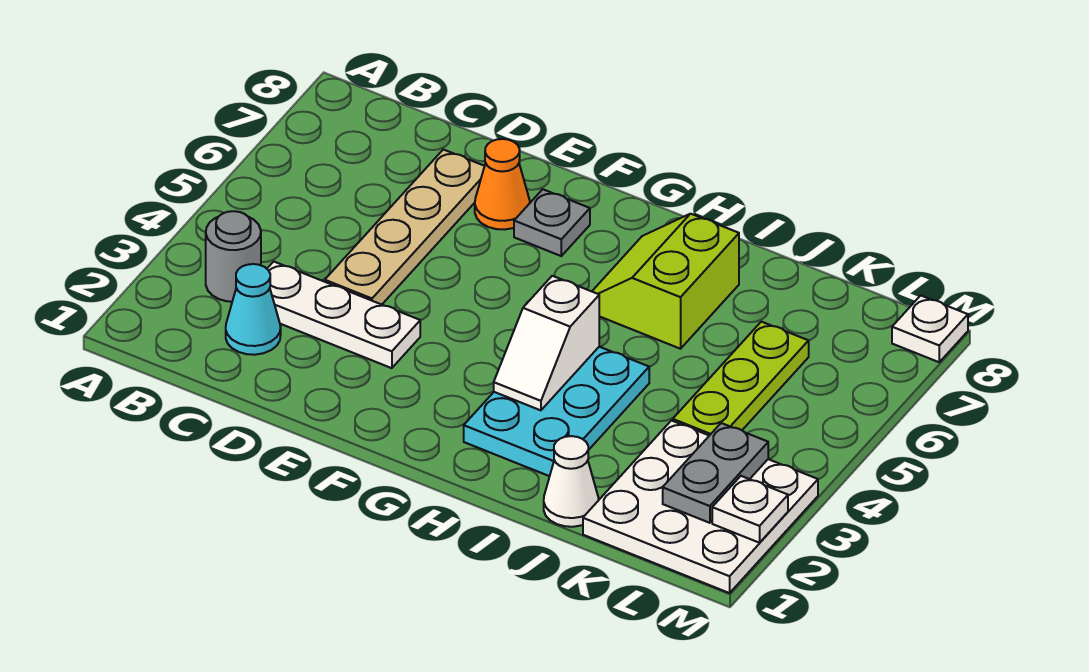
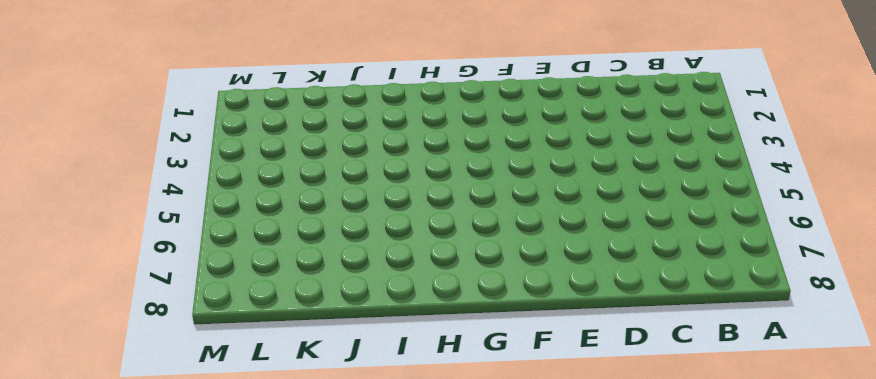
none -> grey 1x1 round brick [206,211,261,302]
none -> cyan 1x1 cone [226,264,281,355]
none -> white 1x3 plate [267,262,420,368]

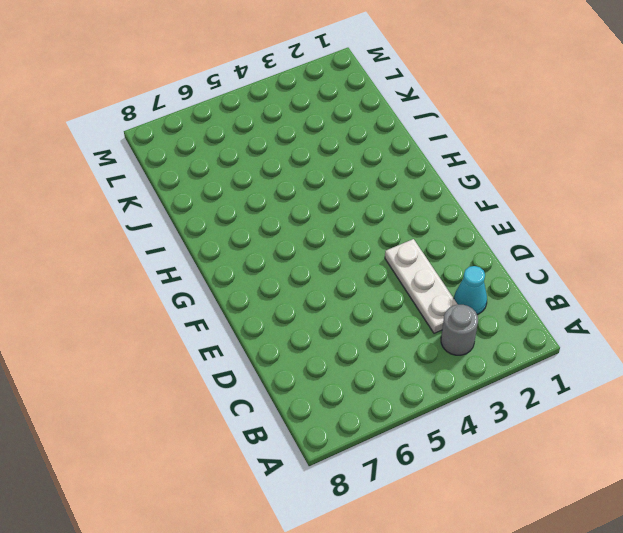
none -> tan 1x4 plate [325,150,484,305]
none -> orange 1x1 cone [475,139,530,230]
none -> grey 1x1 plate [514,189,590,256]

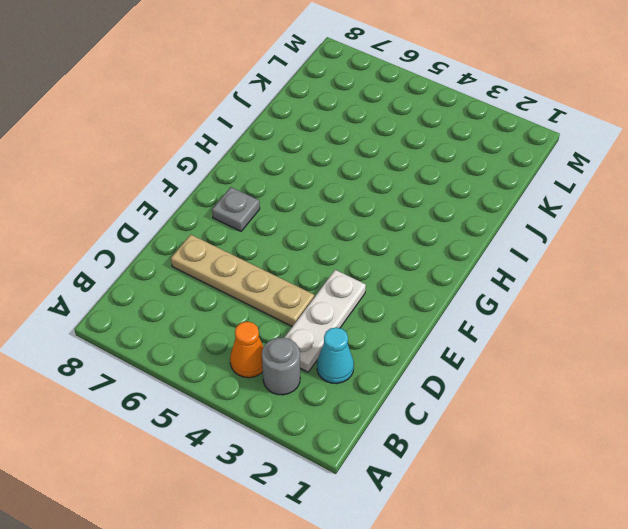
orange 1x1 cone [230,322,263,378] -> orange 1x1 cone moved to [475,139,530,230]
none -> cyan 2x3 plate [464,347,649,476]
none -> lime 2x2 slope [592,214,739,349]
none -> white 1x1 cone [544,436,599,527]

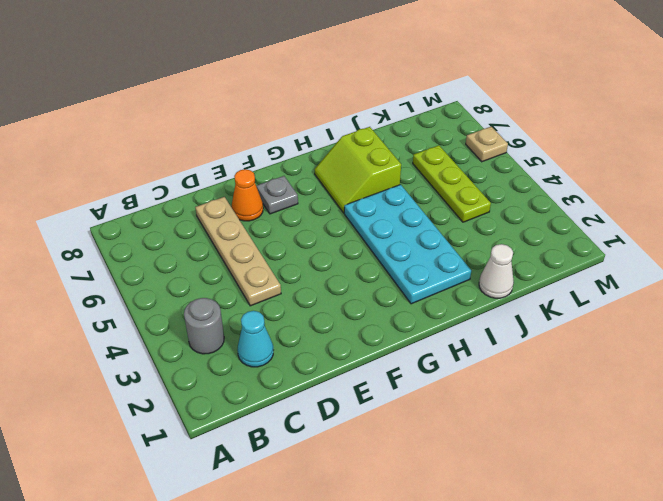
cyan 2x4 plate [344,185,471,304] -> cyan 2x3 plate [464,347,649,476]
tan 1x1 plate [466,127,508,162] -> none
none -> white 1x3 plate [267,262,420,368]
none -> white 3x3 plate [583,421,818,593]
none -> white 1x1 plate [892,295,968,362]

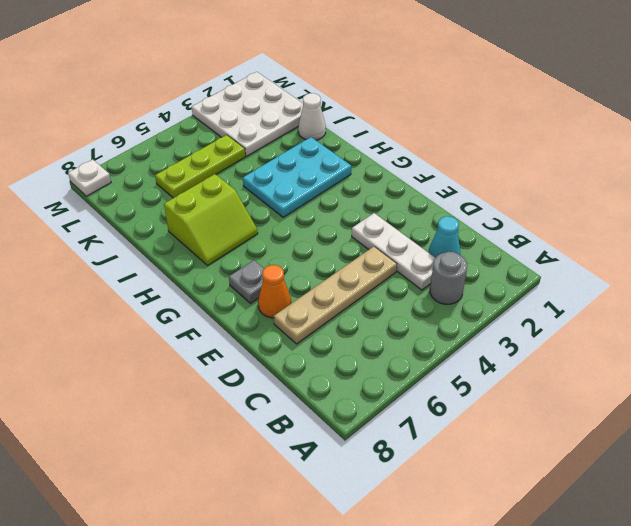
none -> white 1x2 slope [494,276,599,410]
none -> grey 1x2 plate [663,423,768,523]
none -> white 1x1 plate [712,476,788,543]

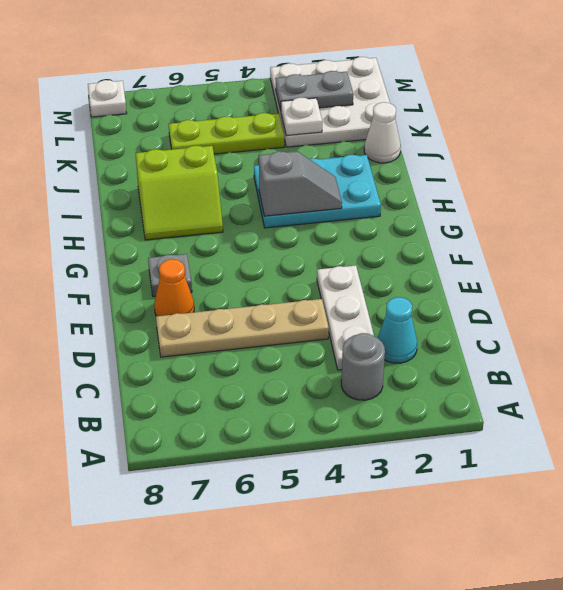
grey 1x2 slope [259,151,342,216] -> white 1x2 slope [494,276,599,410]
white 1x1 plate [281,98,322,136] -> white 1x1 plate moved to [712,476,788,543]

